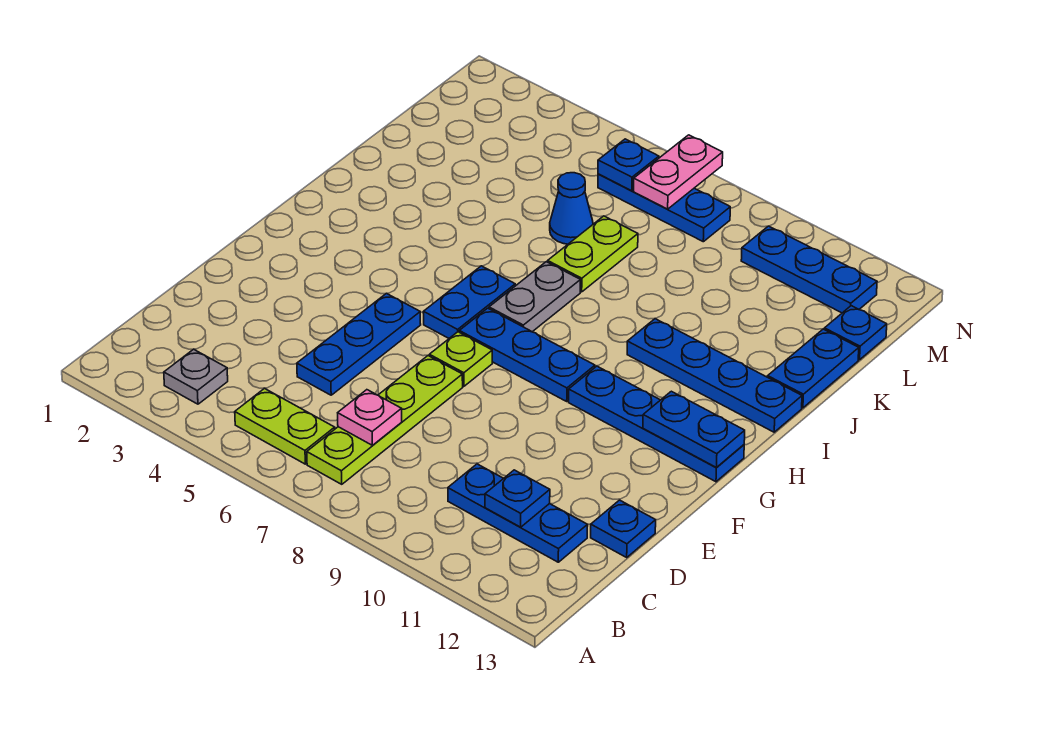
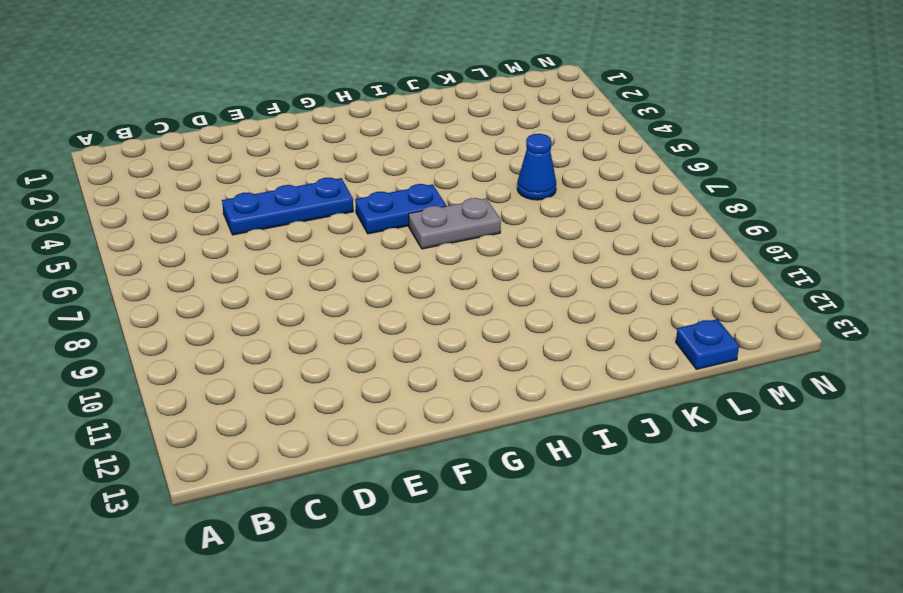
none -> grey 1x1 plate [164,349,228,404]
none -> lime 1x2 plate [235,389,335,464]
none -> lime 1x4 plate [307,356,463,484]

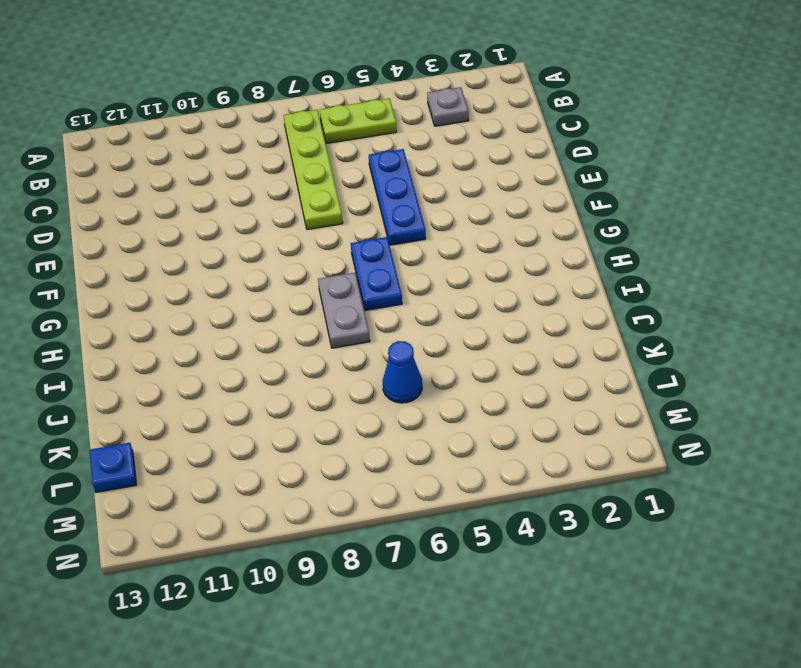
none -> blue 1x3 plate [448,464,588,562]
none -> blue 1x1 plate [591,500,656,557]
none -> lime 1x1 plate [429,332,492,386]

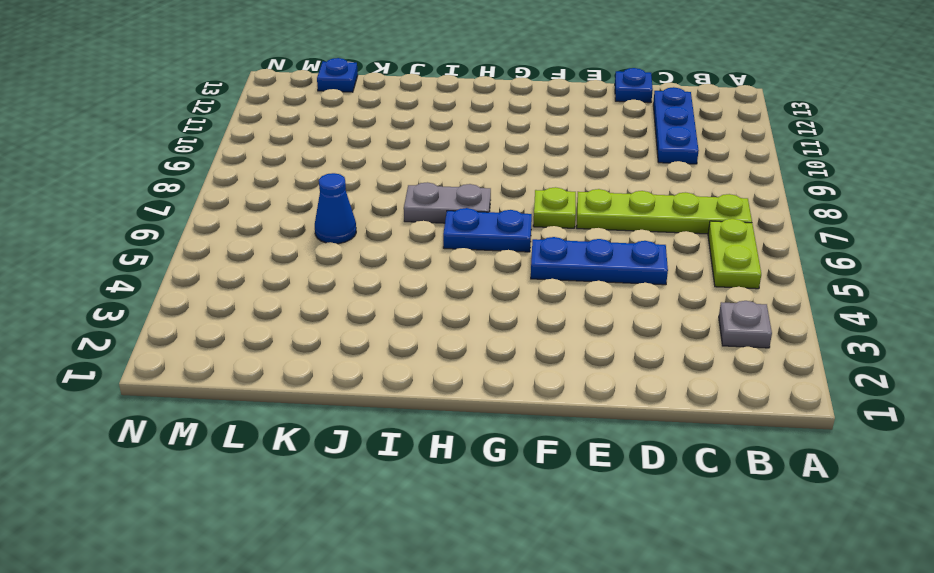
none -> blue 1x3 plate [459,308,595,401]
none -> blue 1x4 plate [569,366,744,482]
none -> blue 1x4 plate [627,319,802,432]

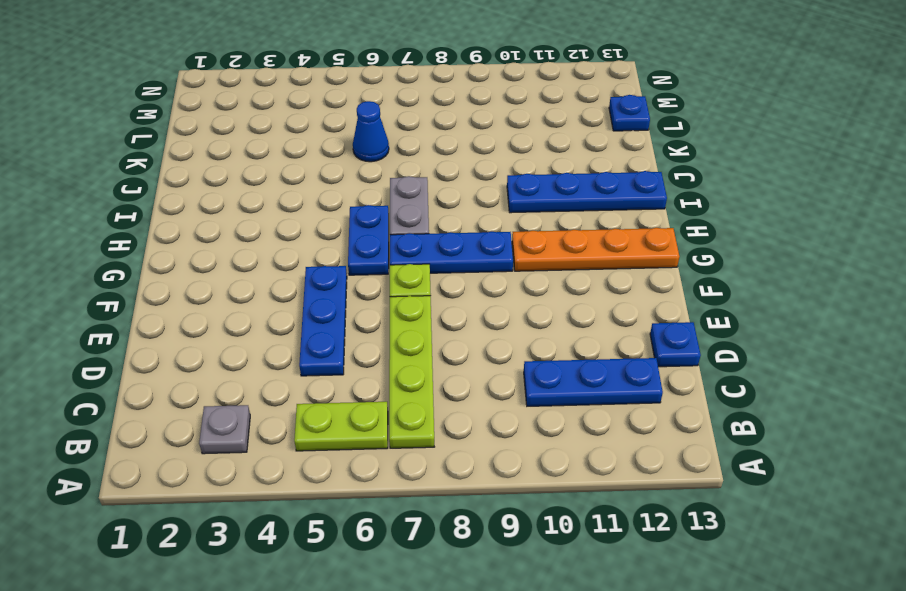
orange 1x4 plate [512,228,680,271] -> blue 1x4 plate [569,366,744,482]
none -> lime 1x2 plate [548,216,638,292]
none -> blue 1x2 plate [768,329,859,408]
none -> blue 1x3 plate [598,174,730,242]

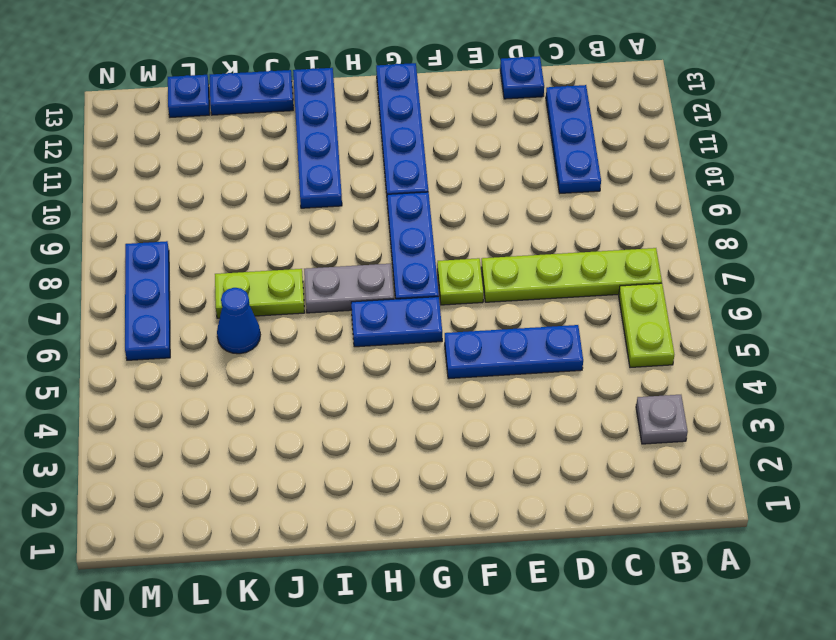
none -> blue 1x3 plate [741,226,877,313]
none -> pink 1x1 plate [338,390,402,445]
none -> blue 1x1 plate [485,470,550,527]

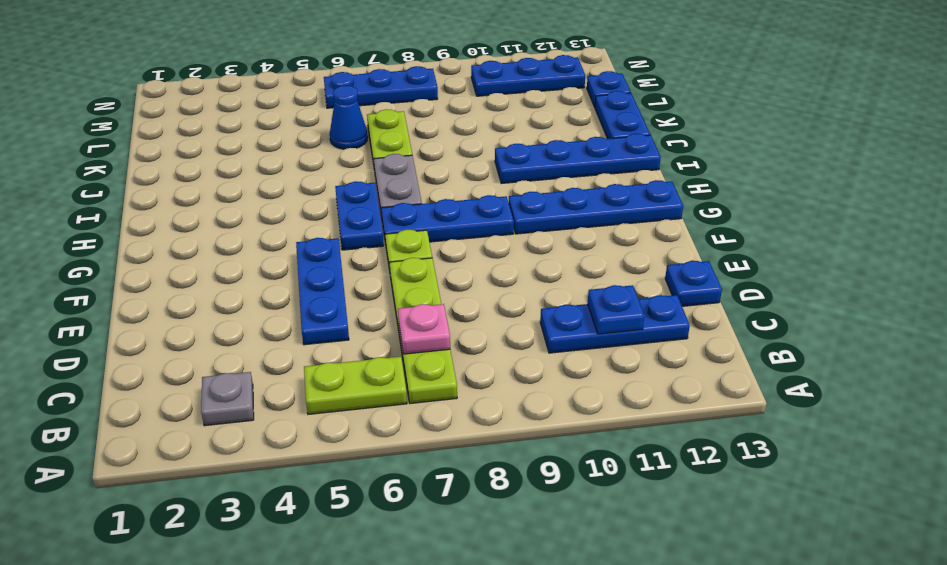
none -> blue 1x2 plate [643,391,745,468]
none -> blue 1x1 plate [598,139,659,191]
none -> pink 1x2 plate [634,135,723,209]

